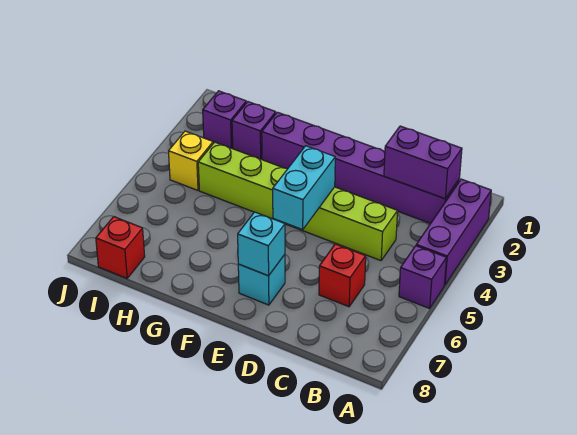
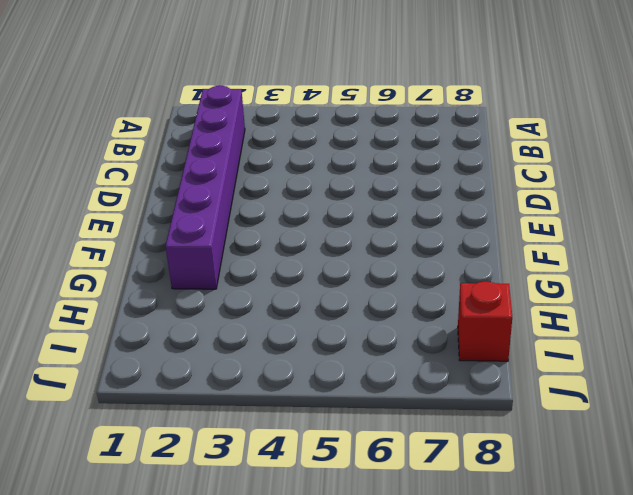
none -> purple 1x3 brick [416,179,491,285]
none -> purple 1x1 brick [399,246,446,308]
none -> lime 1x6 brick [198,142,398,261]

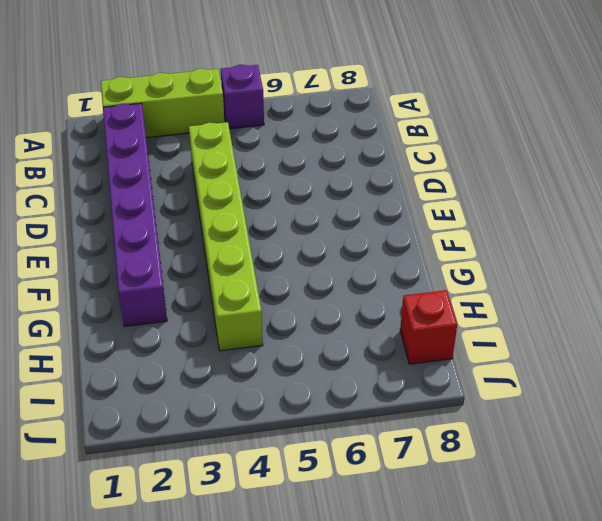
lime 1x3 brick [101,69,225,138] -> purple 1x3 brick [416,179,491,285]
none -> red 1x1 brick [319,244,366,307]
none -> cyan 1x1 brick [238,255,285,305]
none -> purple 1x1 brick [232,102,276,159]

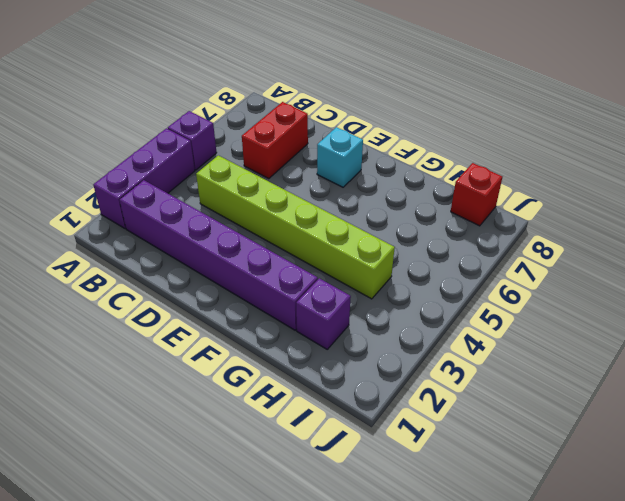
red 1x2 brick [242,102,308,179] -> red 1x1 brick [319,244,366,307]
none -> purple 1x1 brick [203,91,246,148]
none -> yellow 1x1 brick [169,131,213,190]
none -> purple 1x2 brick [384,126,462,199]

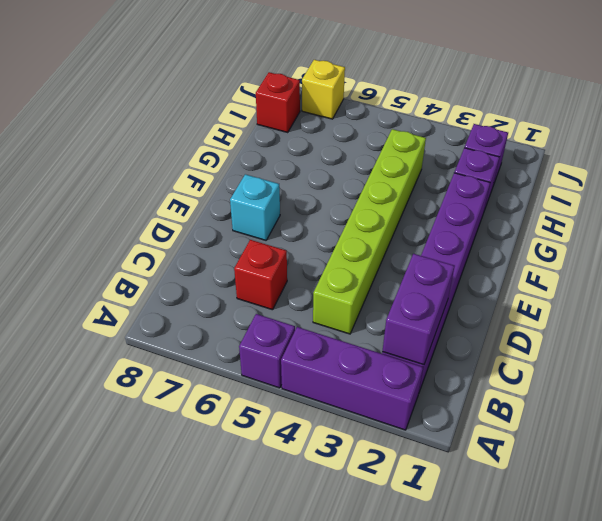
yellow 1x1 brick [302,60,345,119] -> yellow 1x1 brick moved to [169,131,213,190]
none -> cyan 1x2 brick [273,146,335,230]
none -> cyan 1x1 brick [238,212,285,276]

